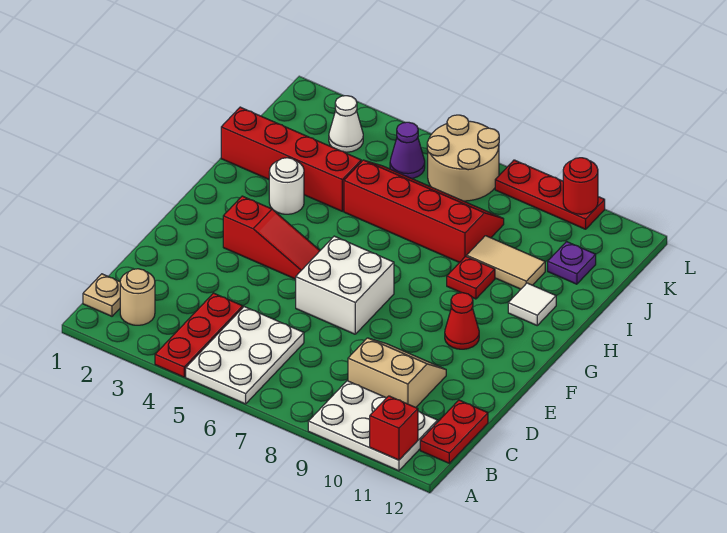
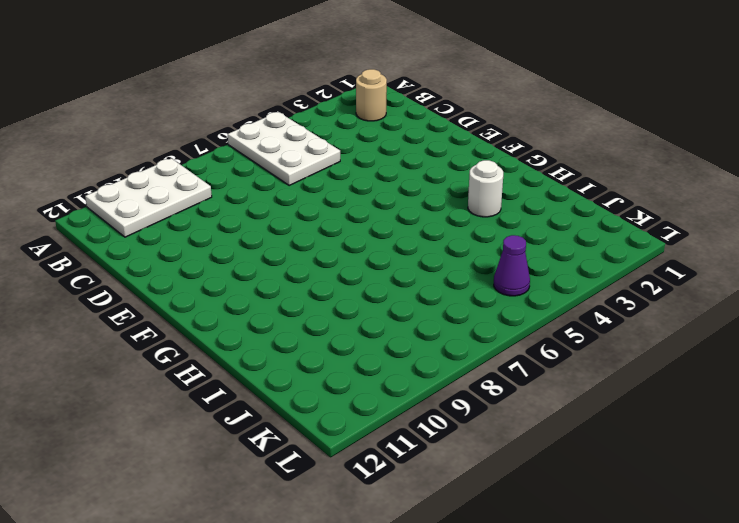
none -> red 1x3 plate [155,293,243,377]
none -> tan 1x1 plate [83,274,120,316]
none -> red 1x2 plate [420,400,488,463]

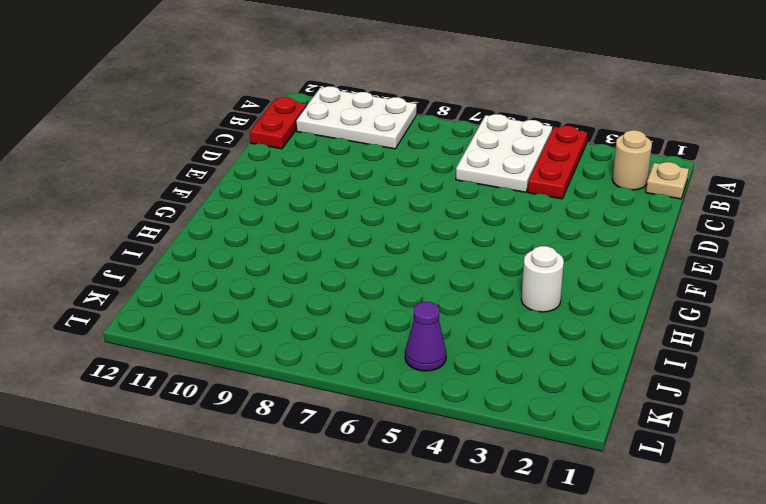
none -> tan 2x2 slope [348,338,446,407]
none -> white 2x2 brick [296,236,394,334]
none -> red 1x3 slope [223,196,320,279]

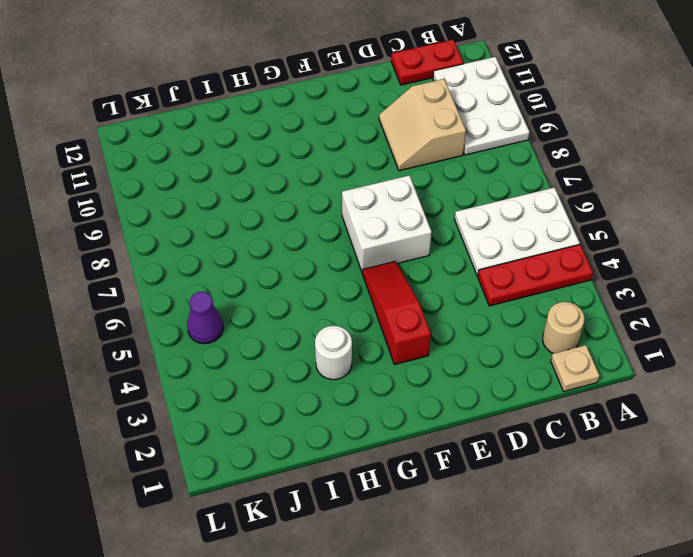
none -> red 1x1 cone [445,293,479,349]
none -> red 1x1 plate [447,256,495,299]
none -> white 1x1 tile [508,283,556,325]

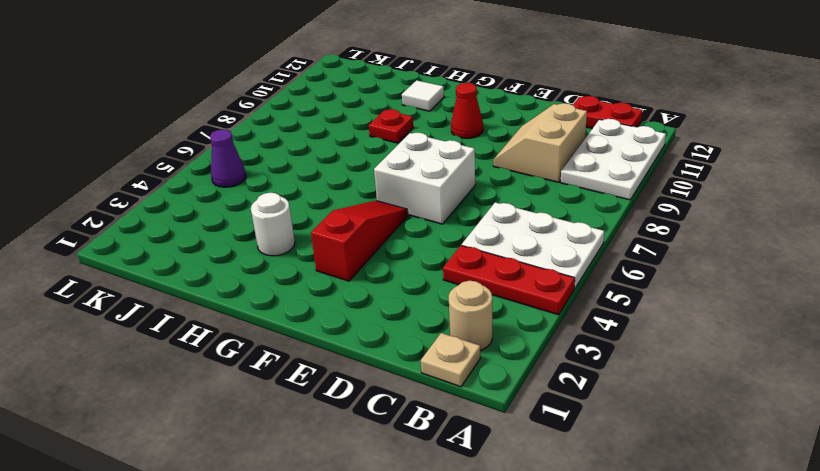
none -> red 1x4 brick [221,107,361,211]
none -> red 2x4 slope [344,160,504,263]
none -> tan 1x2 tile [467,236,545,289]

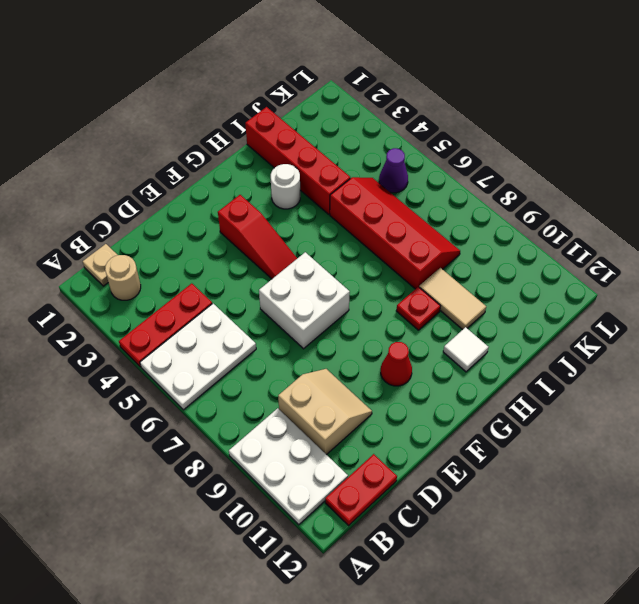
none -> purple 1x1 plate [548,242,596,284]
none -> white 1x1 cone [329,96,363,152]
none -> tan 2x2 round brick [427,115,499,201]

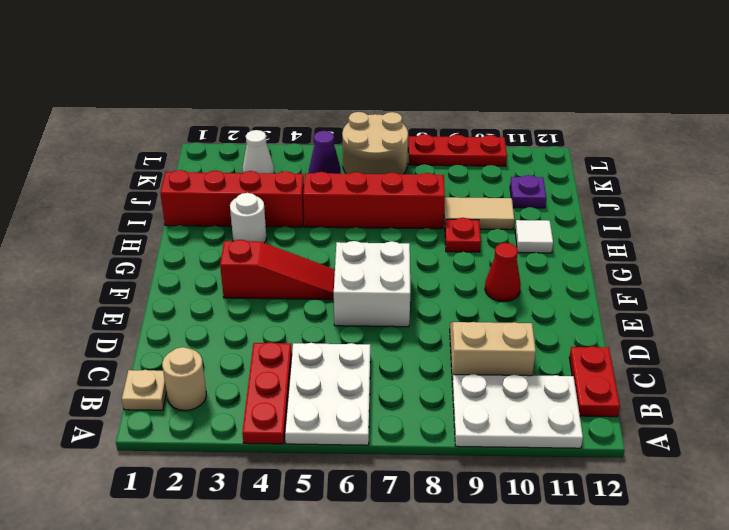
none -> red 1x1 brick [370,396,418,460]
none -> red 1x1 round brick [563,158,598,214]

